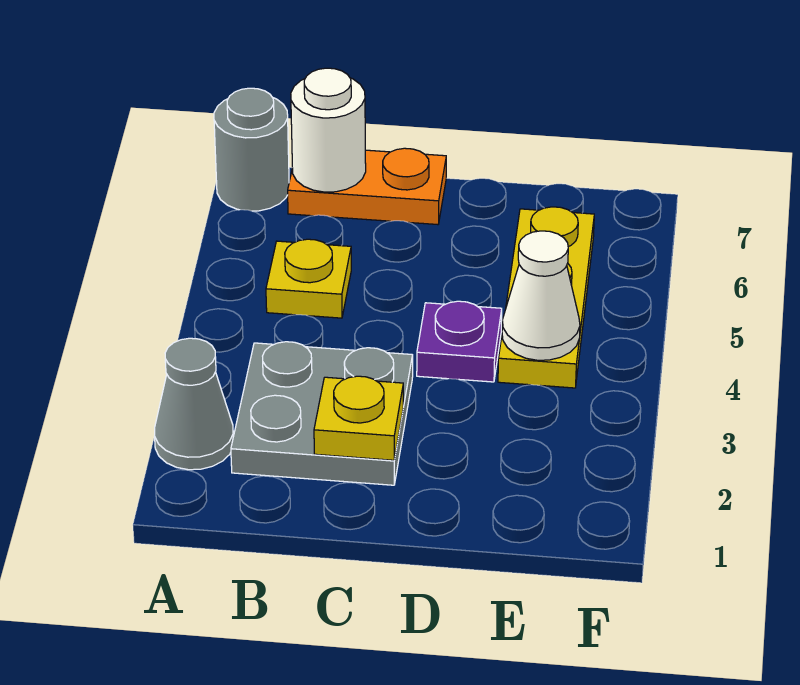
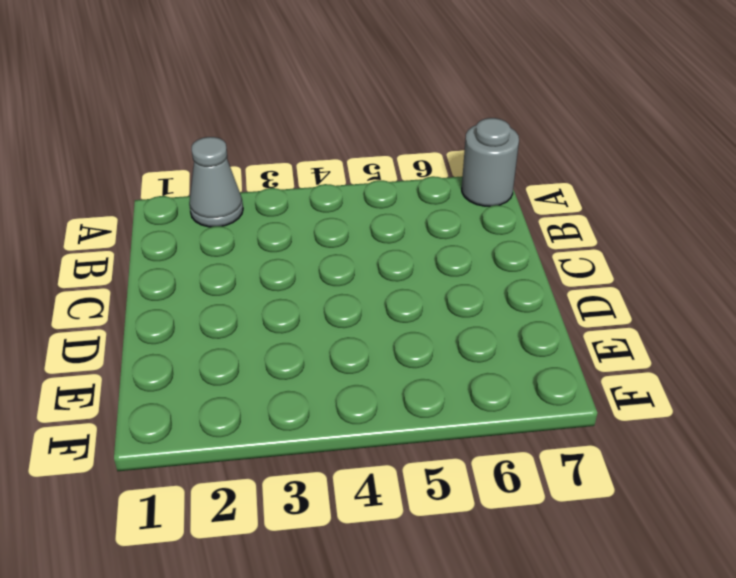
none -> grey 2x2 plate [231,342,413,485]
none -> yellow 1x1 plate [266,239,351,318]

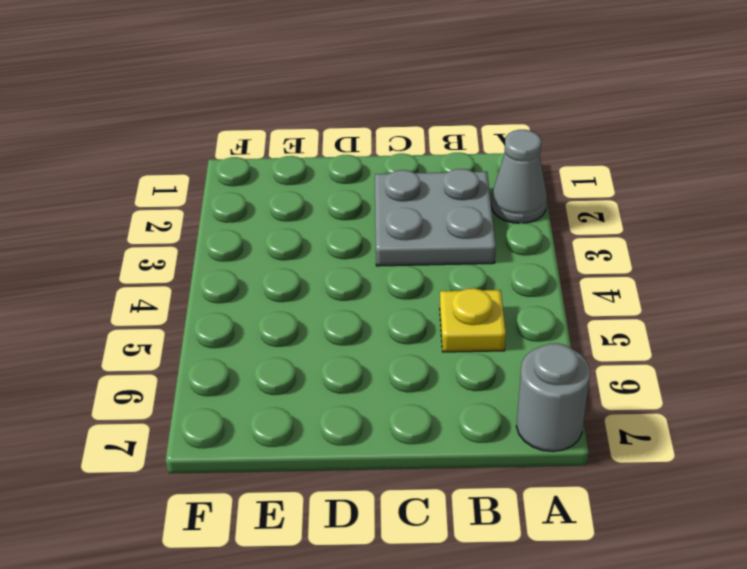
none -> orange 1x2 plate [288,148,446,225]
none -> purple 1x1 plate [417,301,502,382]

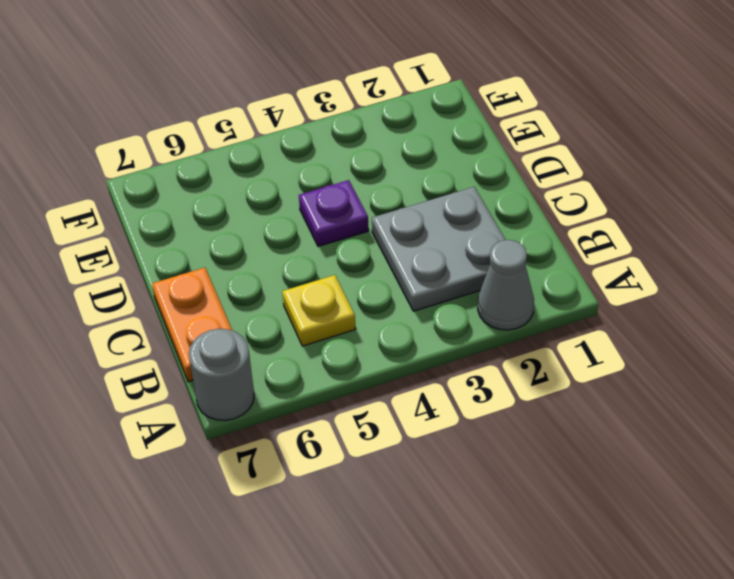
none -> yellow 1x3 plate [498,207,594,388]
none -> white 1x1 round brick [291,68,366,192]

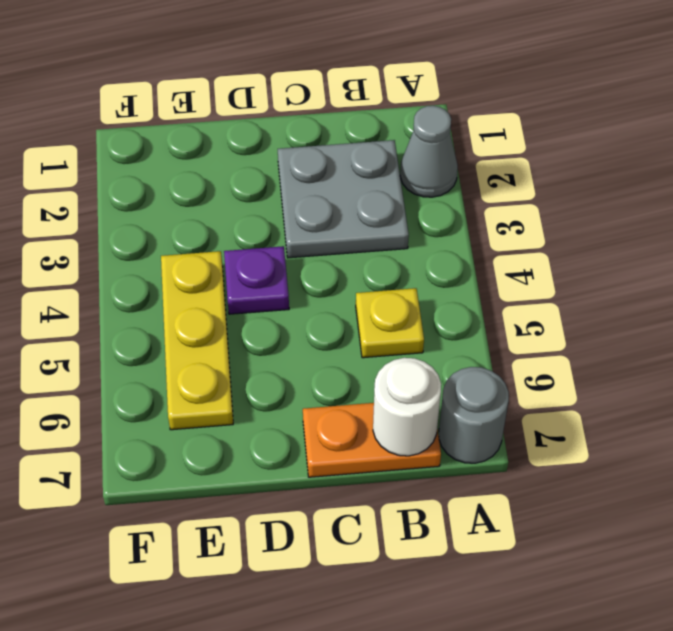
none -> yellow 1x1 plate [314,376,403,460]
none -> white 1x1 cone [502,231,580,360]

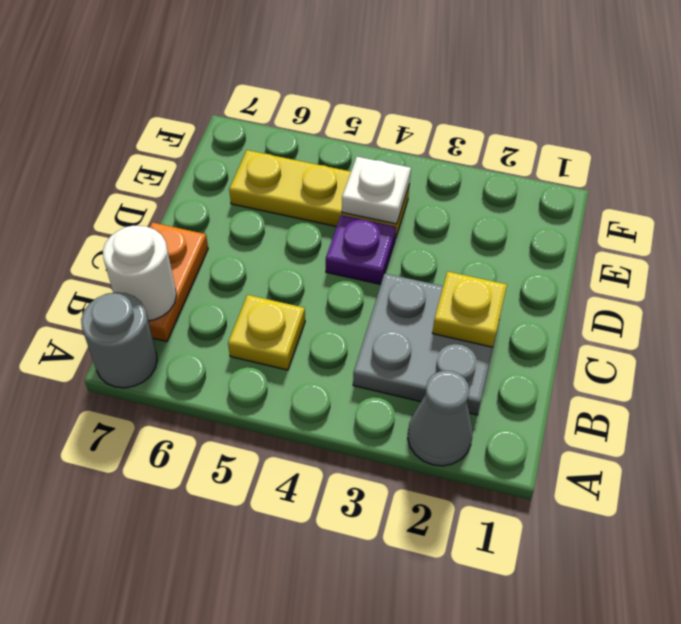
white 1x1 plate [342,157,411,224] -> white 1x1 cone [502,231,580,360]

